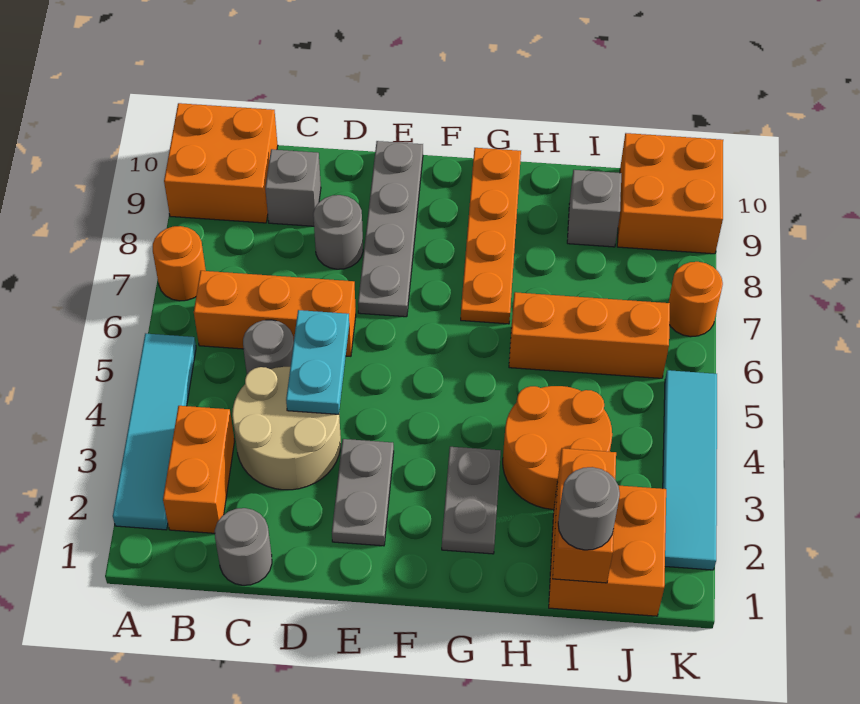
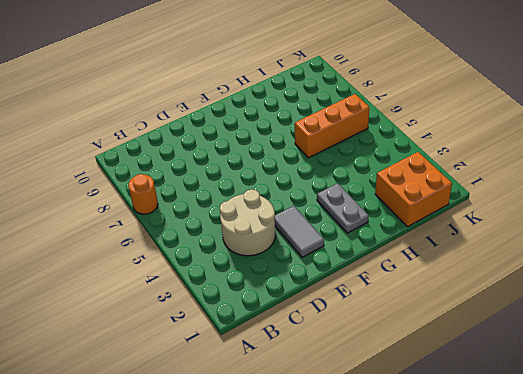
grey 1x2 tile [275,206,324,257] -> grey 1x2 plate [332,439,394,546]
none -> cyan 1x4 tile [113,333,196,530]
none -> orange 2x2 brick [164,103,278,223]
none -> orange 1x2 brick [163,406,234,533]

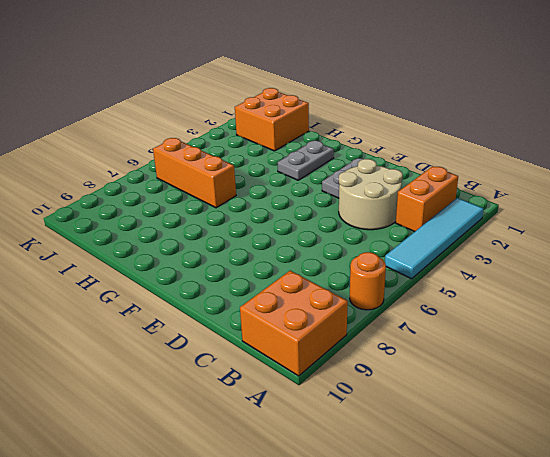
none -> orange 1x3 brick [194,271,356,356]
none -> grey 1x1 round brick [215,508,272,585]
none -> grey 1x1 round brick [243,320,294,374]

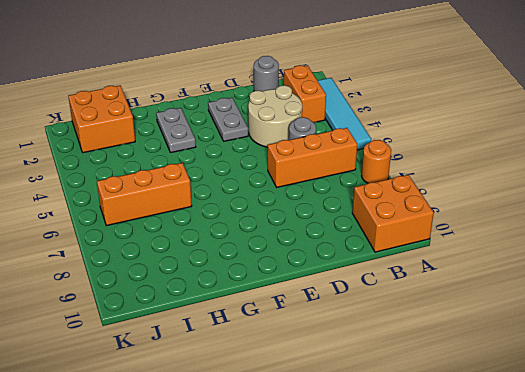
none -> grey 1x1 brick [265,149,321,226]
none -> grey 1x1 round brick [313,195,363,269]
none -> grey 1x4 plate [358,141,423,317]

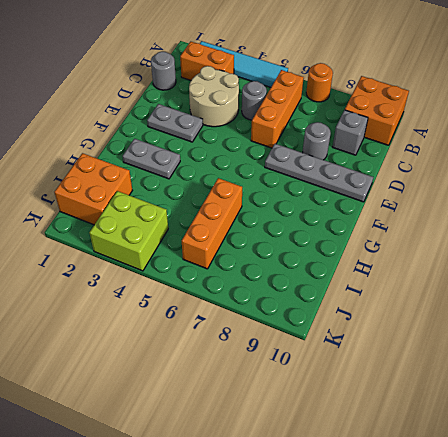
lime 2x2 brick [89,191,168,271] -> cyan 1x4 tile [663,370,717,570]
none -> orange 1x4 plate [461,148,521,324]
none -> orange 2x2 round brick [503,386,612,509]
none -> grey 1x1 brick [567,170,621,247]

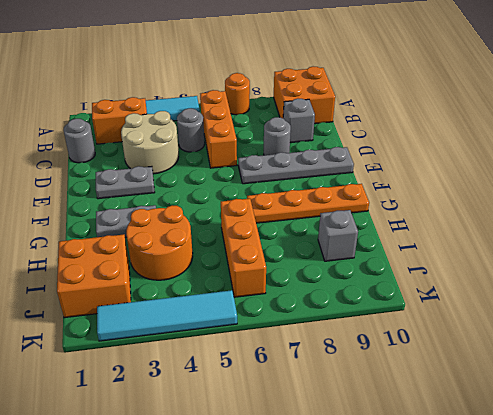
none -> orange 2x2 brick [617,133,723,254]
none -> orange 1x1 round brick [669,262,723,337]
none -> cyan 1x2 plate [286,310,349,414]

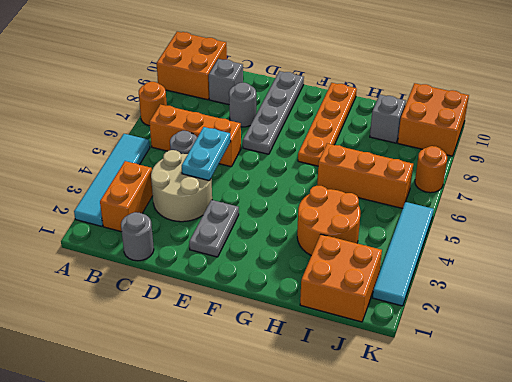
none -> grey 1x2 plate [442,447,501,554]
none -> orange 1x2 brick [553,448,616,583]
none -> grey 1x1 round brick [558,467,620,550]

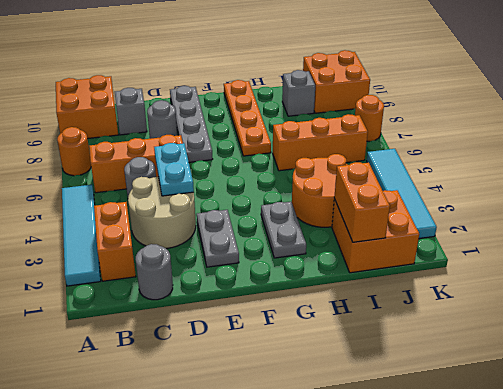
none -> grey 1x1 round brick [558,467,620,550]

